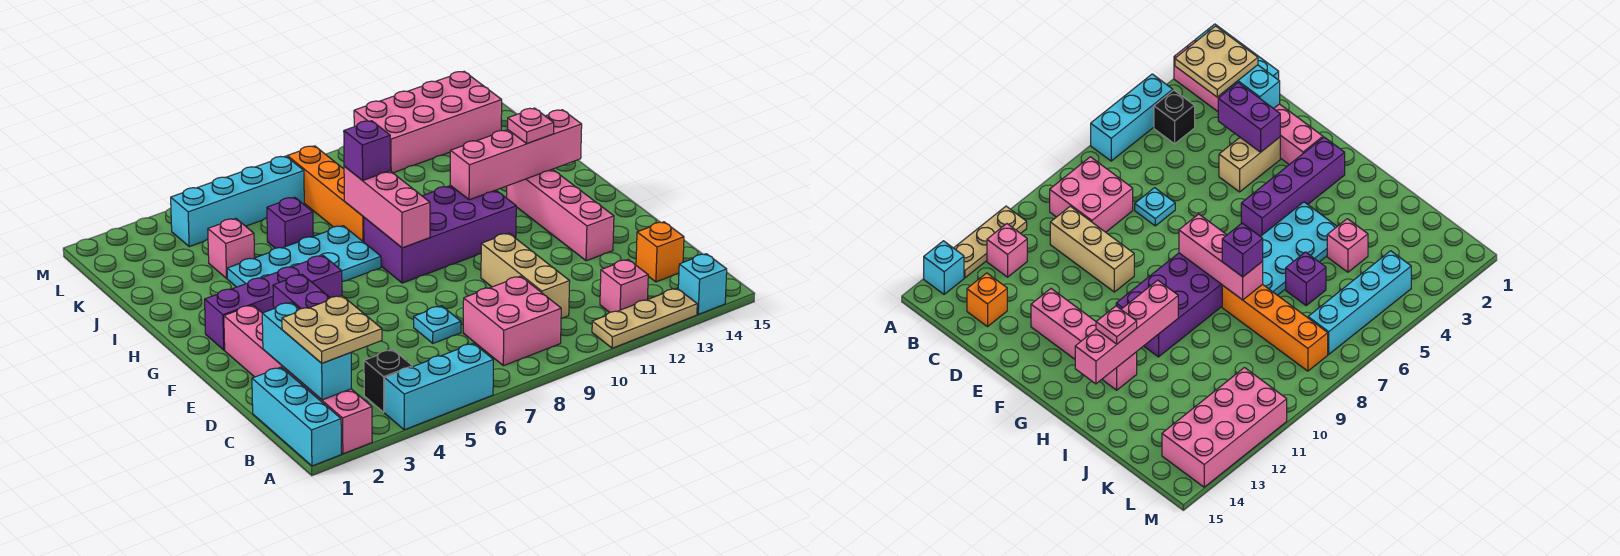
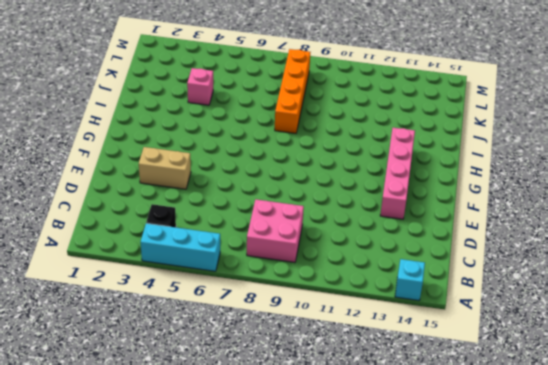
none -> cyan 1x3 brick [252,367,341,466]
none -> pink 1x6 brick [224,305,372,454]
none -> tan 1x3 plate [592,288,697,348]

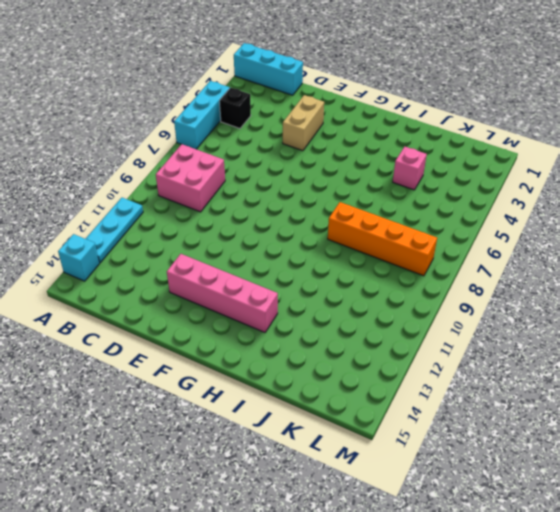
cyan 1x3 plate [86,198,143,263] -> tan 1x3 plate [592,288,697,348]
none -> pink 1x6 brick [224,305,372,454]
none -> pink 1x1 brick [600,260,648,312]
none -> tan 1x3 brick [481,233,570,319]

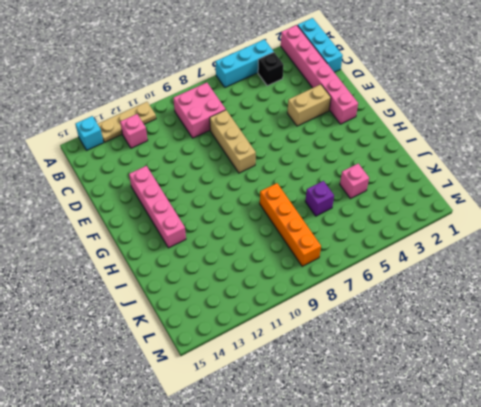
tan 1x3 brick [210,110,256,173] -> tan 1x3 brick moved to [481,233,570,319]
none -> orange 1x1 brick [636,222,684,282]
none -> cyan 1x1 plate [414,306,461,343]
none -> purple 1x4 brick [205,256,342,350]

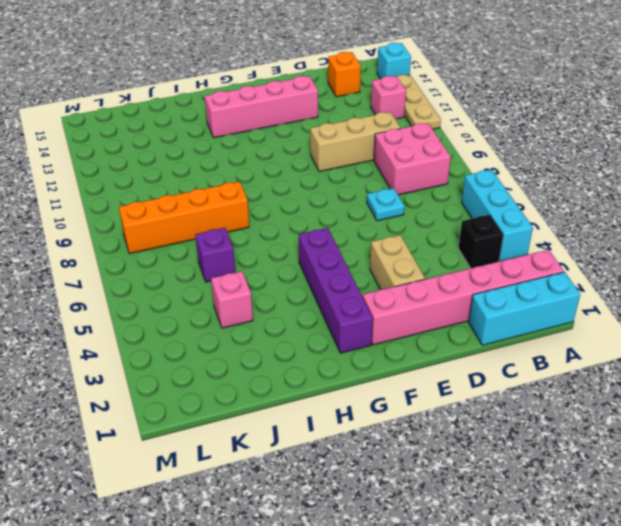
none -> purple 2x4 brick [364,185,516,283]
none -> cyan 2x4 plate [227,226,381,287]
none -> cyan 1x4 brick [171,156,304,247]

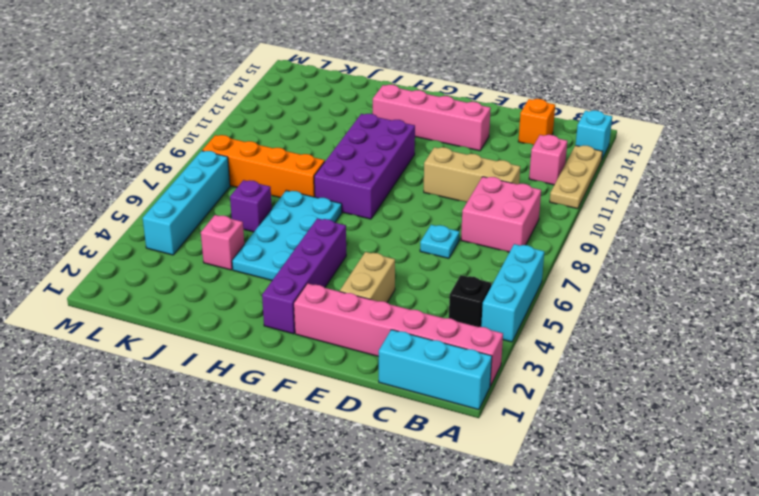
none -> pink 2x4 brick [354,72,502,173]
none -> cyan 1x3 brick [262,302,351,400]
none -> purple 1x2 brick [273,274,330,309]

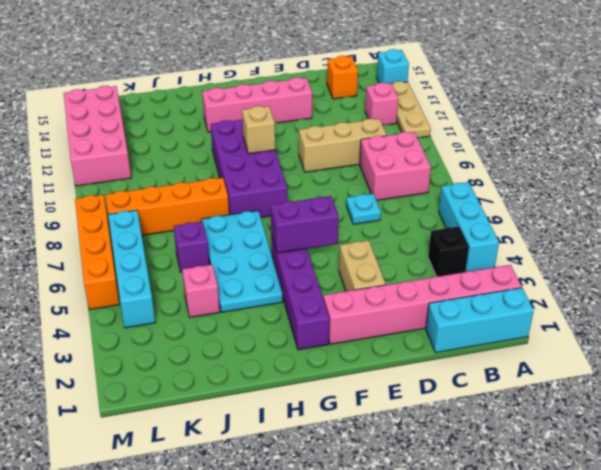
purple 1x2 brick [271,196,339,253] -> purple 1x2 brick moved to [273,274,330,309]
tan 1x1 brick [242,106,275,154] -> none
orange 1x4 brick [75,195,120,310] -> none
none -> cyan 1x3 brick [262,302,351,400]
none -> pink 1x3 brick [344,166,430,248]
none -> pink 1x4 brick [450,110,582,200]

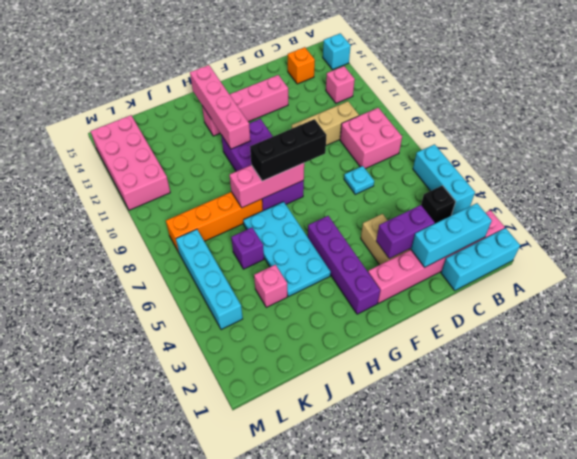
black 1x3 brick [250,119,327,181] -> none
none -> tan 1x3 plate [592,288,697,348]
none -> tan 2x2 plate [282,296,382,363]
none -> pink 1x1 plate [508,108,554,144]

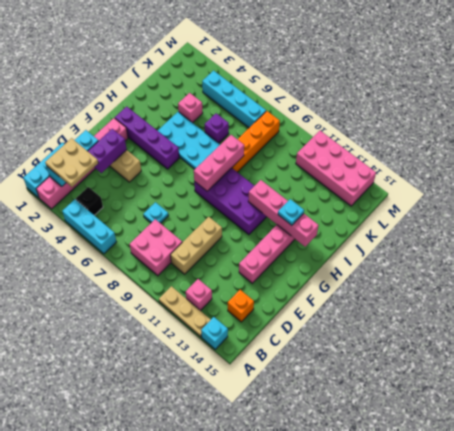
cyan 1x1 plate [278,199,304,225] -> pink 1x1 plate [508,108,554,144]
none -> purple 1x1 brick [344,121,390,181]

